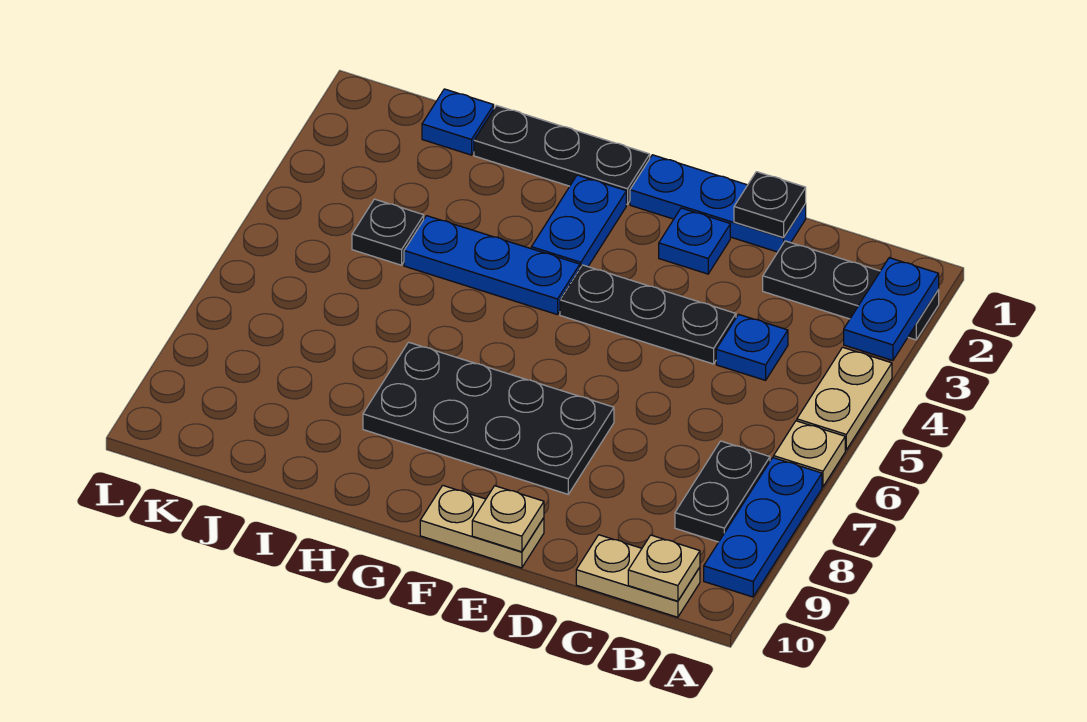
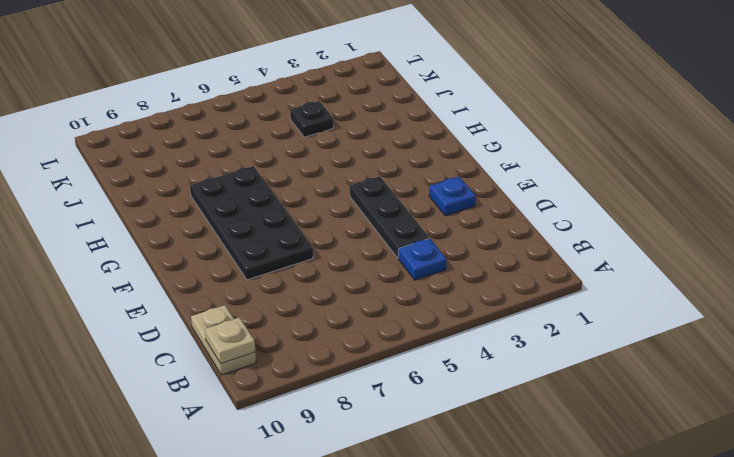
none -> black 1x3 plate [763,241,939,340]
none -> tan 1x2 plate [797,347,892,450]
none -> tan 1x1 plate [774,421,845,487]

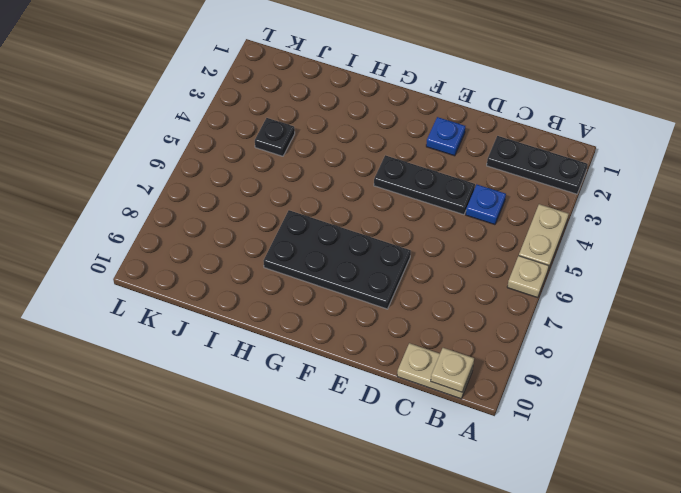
none -> blue 1x3 plate [704,458,822,597]
none -> black 1x2 plate [675,441,770,542]
none -> blue 1x3 plate [630,155,806,252]

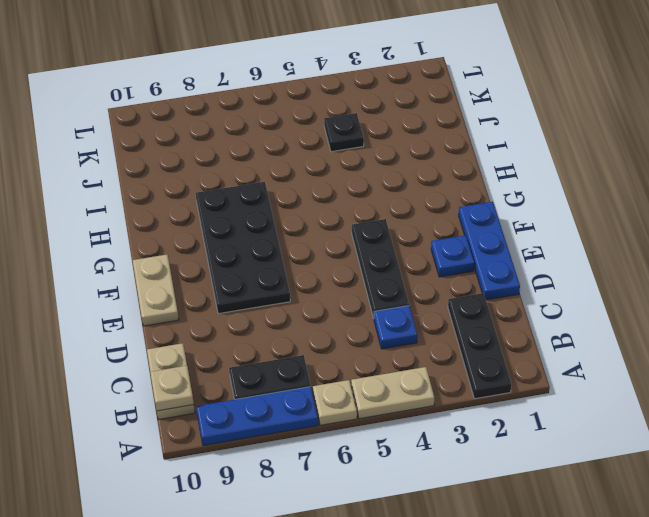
none -> black 1x3 plate [474,105,650,204]
none -> blue 1x2 plate [531,175,626,268]
none -> blue 1x3 plate [404,216,580,315]

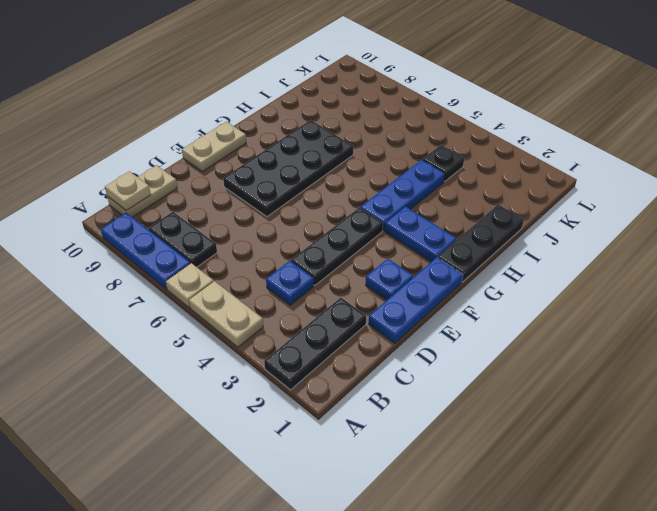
none -> blue 1x1 plate [422,89,494,155]
none -> blue 1x2 plate [844,258,939,360]
none -> black 1x1 plate [734,172,806,238]

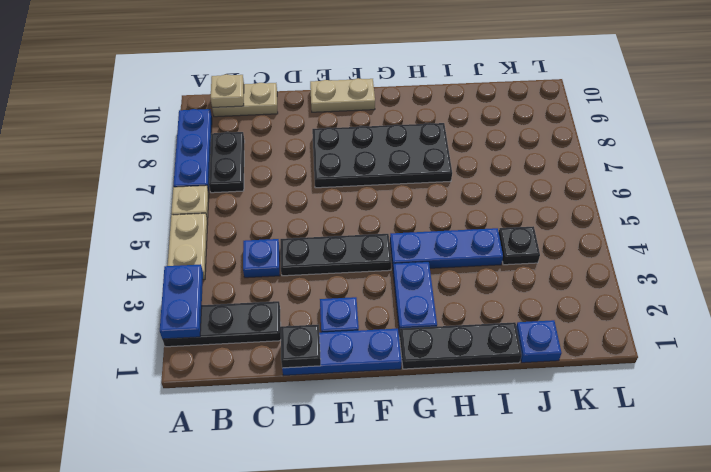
none -> tan 1x1 plate [472,486,544,552]

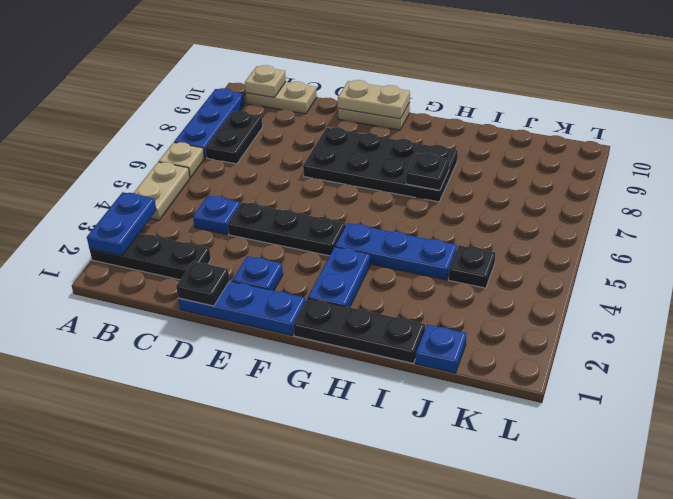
tan 1x2 plate [338,80,410,119] -> tan 1x1 plate [472,486,544,552]
black 1x1 plate [406,153,449,190] -> none

